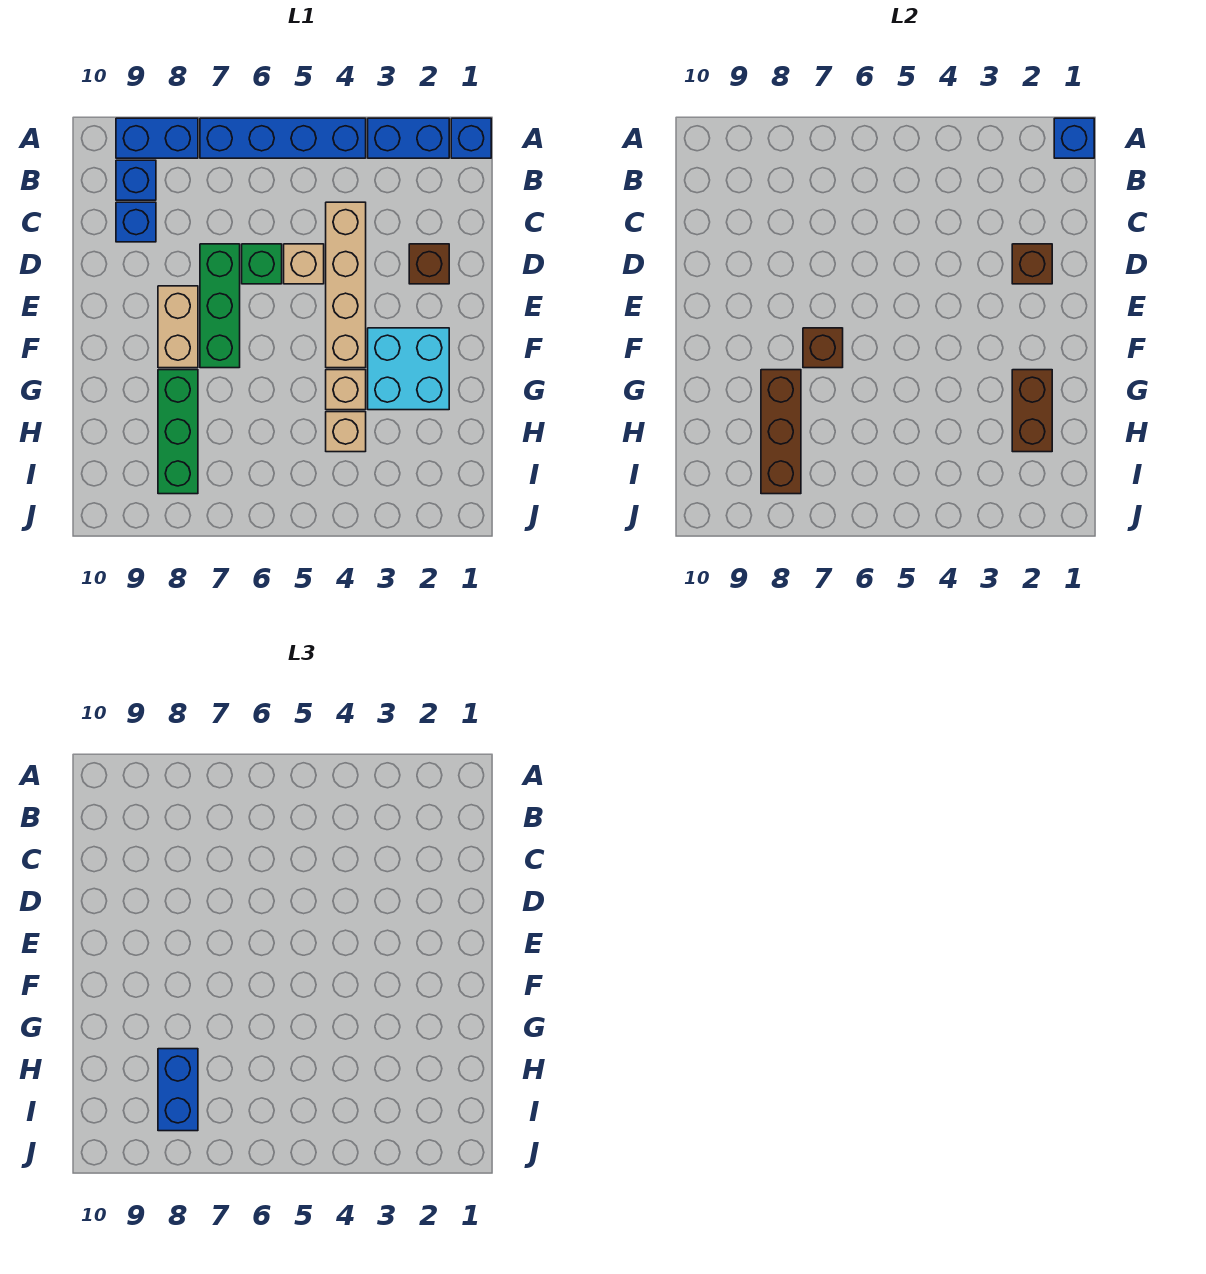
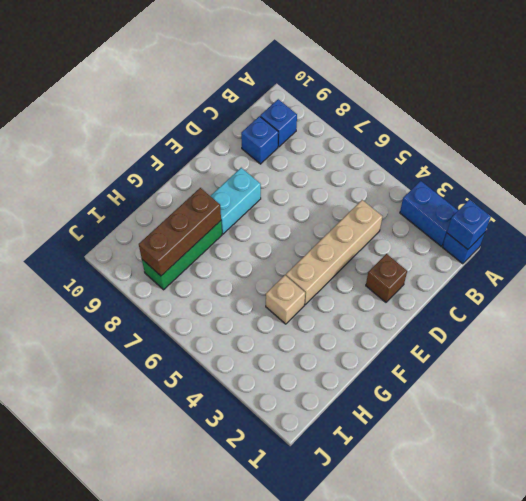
cyan 1x2 brick [211,168,261,234] -> tan 1x2 brick [158,286,198,368]
none -> blue 1x4 brick [200,118,366,158]
none -> blue 1x2 brick [116,118,198,158]
none -> tan 1x1 brick [284,244,324,284]

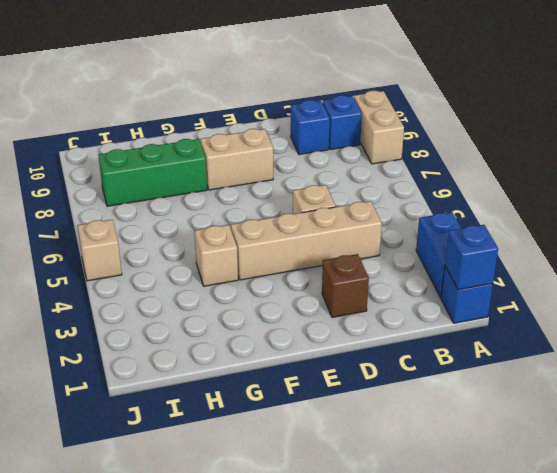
tan 1x2 brick [354,91,404,164] -> blue 1x2 brick [116,118,198,158]
tan 1x1 brick [78,220,122,281] -> tan 1x1 brick moved to [326,412,366,452]
none -> blue 1x4 brick [200,118,366,158]
none -> green 1x1 brick [242,244,282,284]
none -> green 1x3 brick [200,244,240,368]

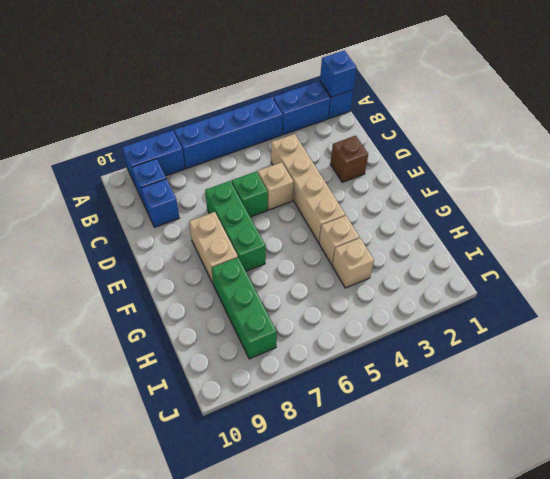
none -> cyan 2x2 brick [368,328,449,410]
none -> brown 1x1 brick [1012,244,1052,284]
none -> brown 1x1 brick [803,328,843,368]

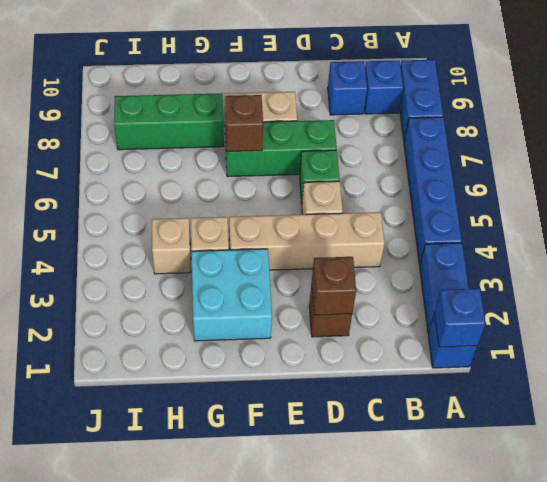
none -> brown 1x2 brick [1012,370,1052,452]
none -> brown 1x3 brick [761,370,801,494]
none -> blue 1x2 brick [158,1049,198,1131]

